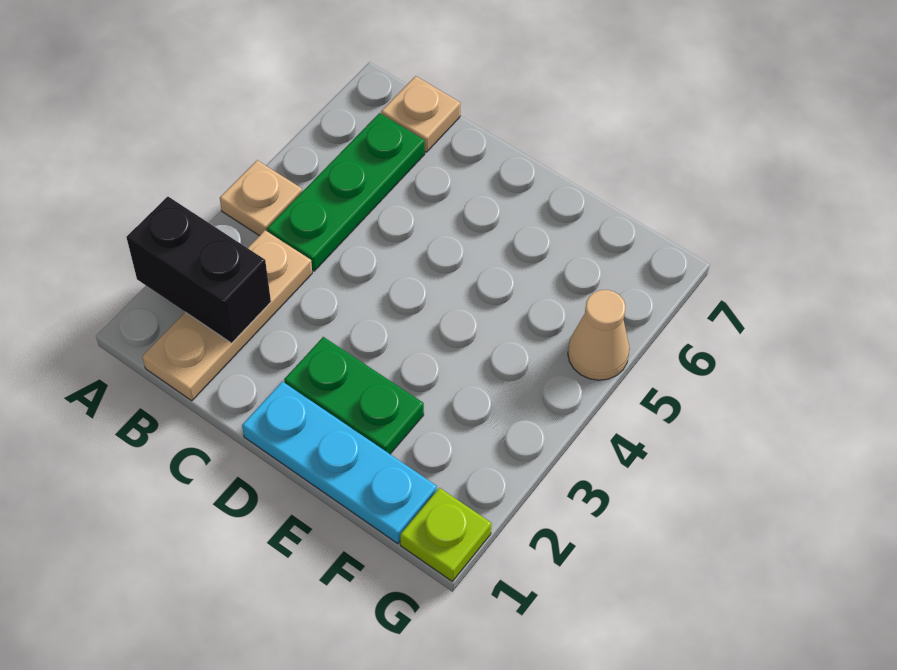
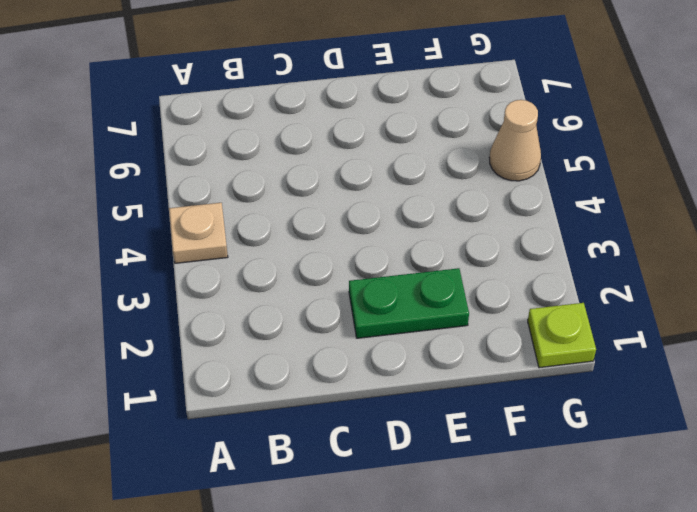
none -> tan 1x3 plate [142,230,312,401]
none -> green 1x3 plate [267,113,425,271]

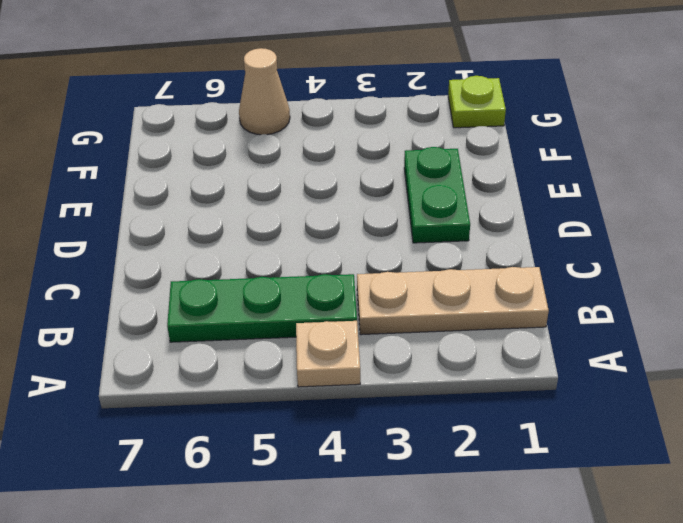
none -> tan 1x1 plate [381,76,461,152]
none -> cyan 1x3 plate [242,382,437,544]

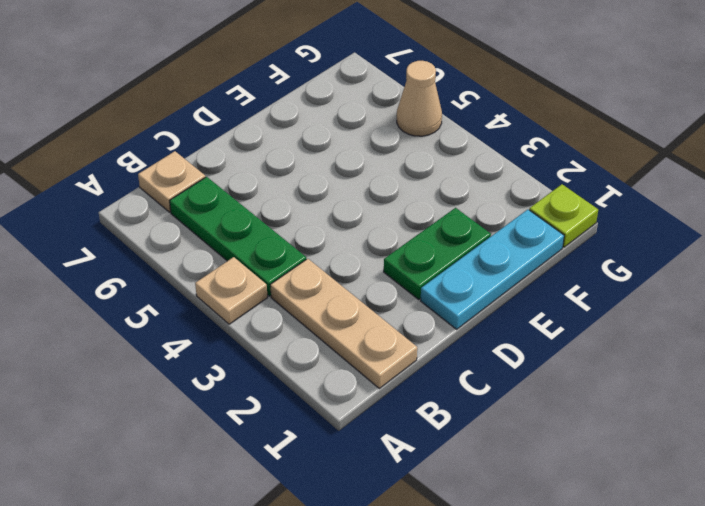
none -> black 1x2 brick [127,197,271,343]

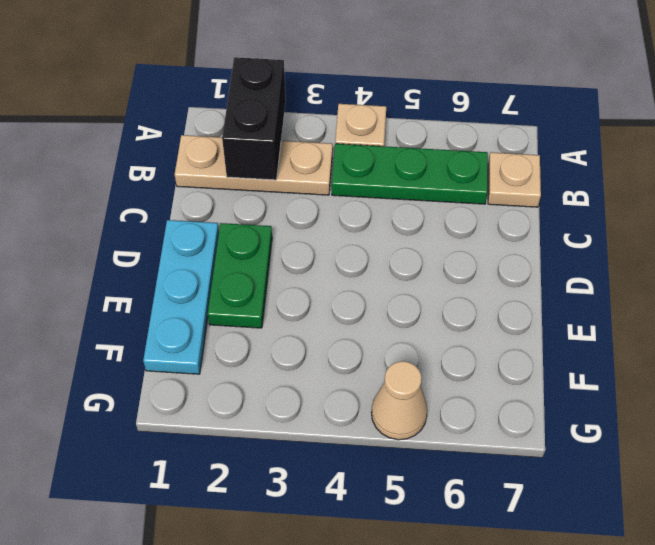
none -> lime 1x1 plate [400,488,492,581]

